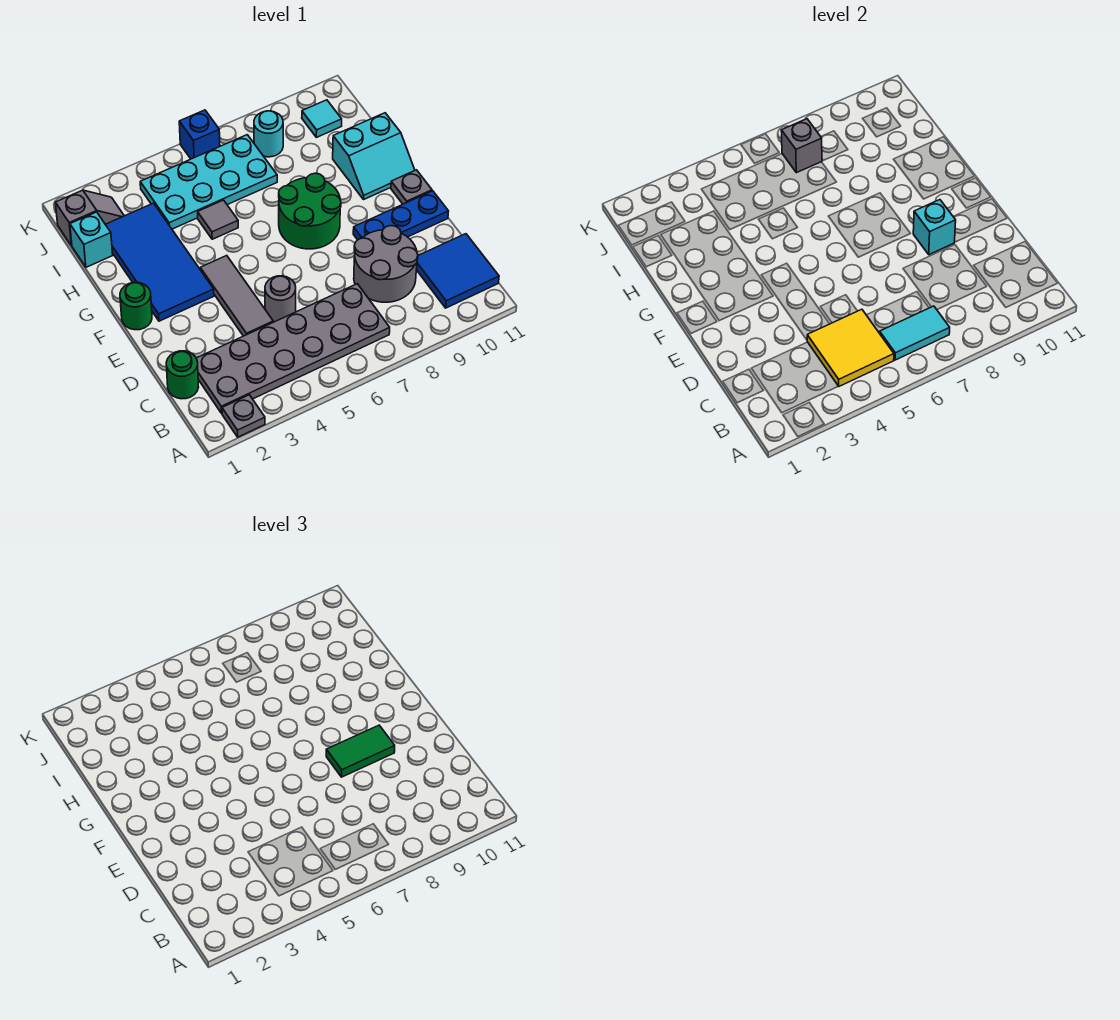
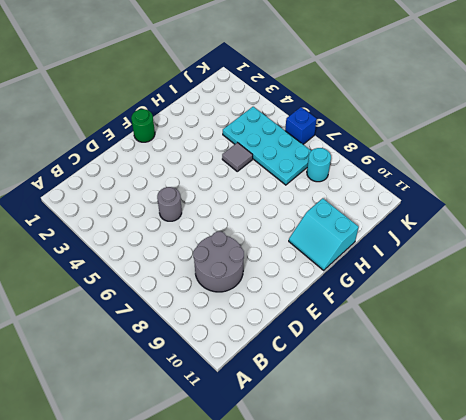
none -> grey 1x1 plate [222,395,265,437]
none -> grey 2x6 plate [196,284,390,413]
none -> blue 2x2 tile [416,234,499,308]

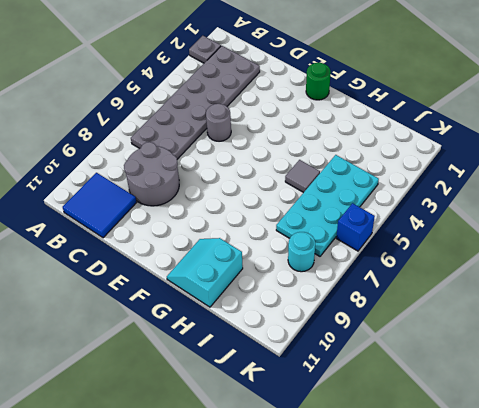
none -> green 1x1 round brick [166,351,199,399]
none -> grey 1x3 tile [200,256,273,336]
none -> blue 1x3 plate [353,191,449,240]

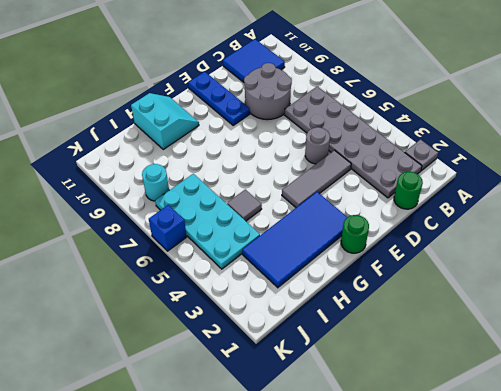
none -> green 2x2 round brick [279,173,341,249]
none -> grey 1x1 plate [391,170,432,204]
none -> cyan 1x1 brick [70,212,113,267]

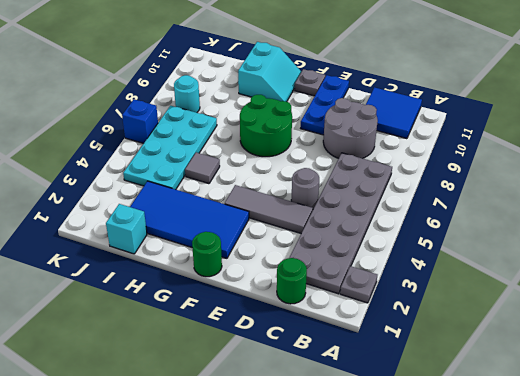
none -> grey 1x2 slope [55,190,124,246]
none -> cyan 1x1 tile [302,100,342,137]
none -> yellow 2x2 tile [807,309,894,386]

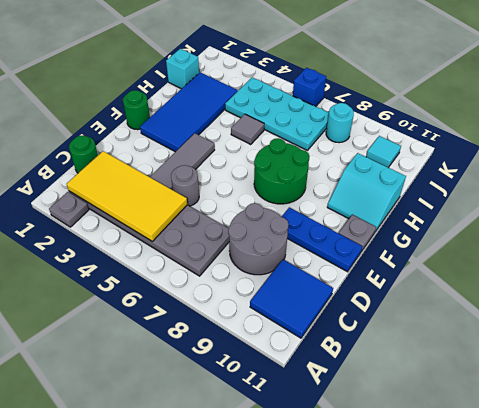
yellow 2x4 tile [67,151,187,242] -> yellow 2x2 tile [807,309,894,386]
none -> grey 1x2 slope [55,190,124,246]
none -> cyan 1x2 tile [880,306,950,360]
none -> cyan 1x1 brick [913,200,956,255]

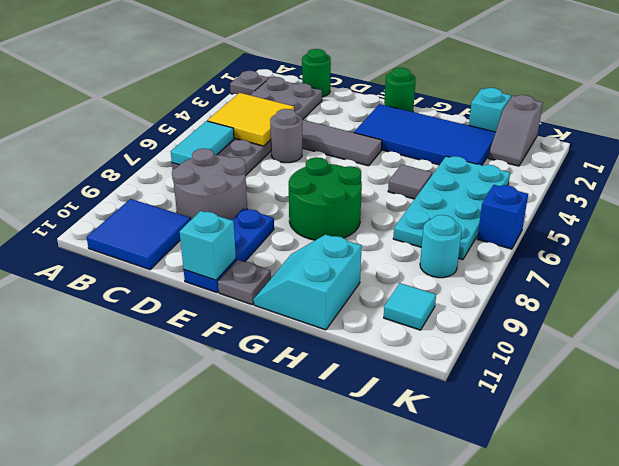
cyan 1x1 brick [180,211,236,280] -> cyan 1x1 brick moved to [913,200,956,255]
none -> grey 1x1 brick [781,119,822,173]
none -> green 1x2 tile [326,725,395,777]

